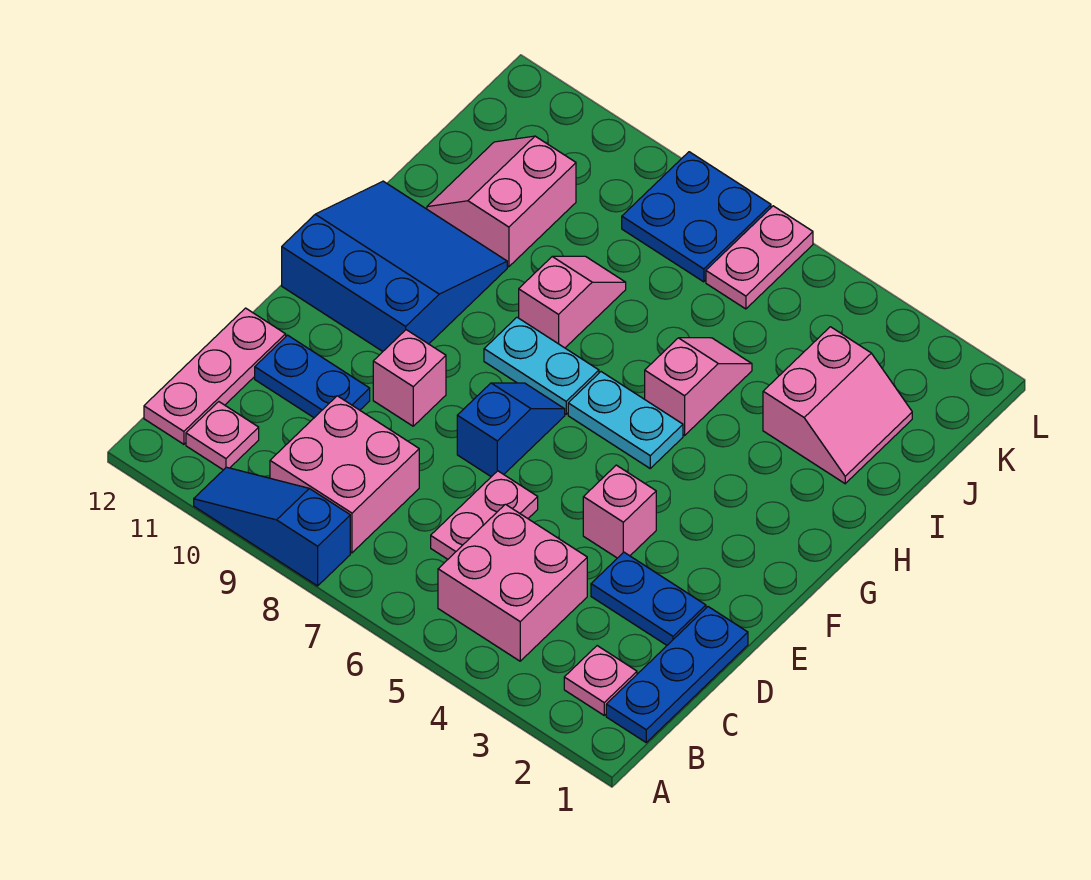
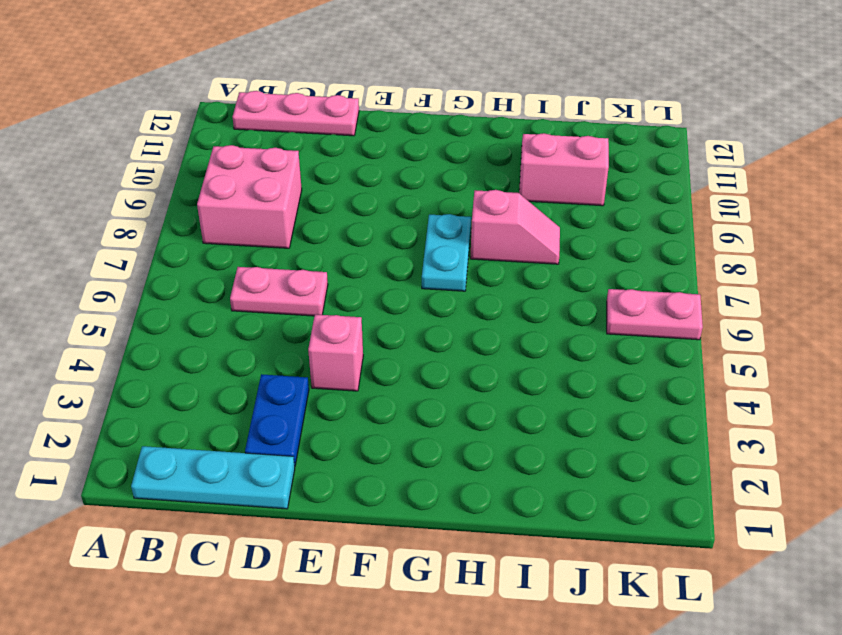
cyan 1x3 plate [131,446,295,509] -> blue 1x3 plate [606,607,748,742]
none -> blue 1x3 slope [194,467,350,586]
none -> pink 1x1 plate [564,646,637,715]
none -> pink 2x2 brick [438,504,587,661]

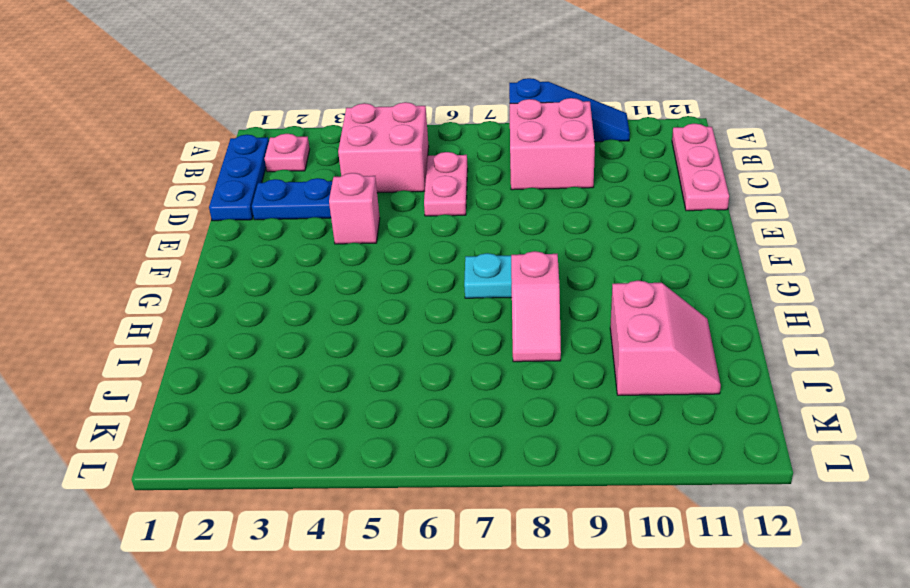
none -> pink 1x1 plate [186,402,259,470]
none -> blue 1x2 plate [255,335,370,418]
none -> blue 1x2 slope [457,383,565,477]

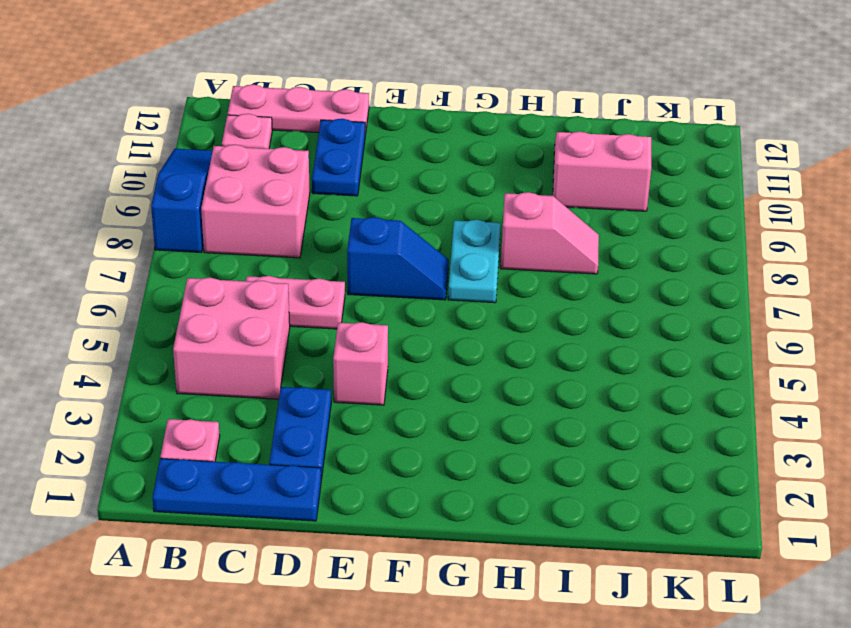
none -> pink 1x1 brick [373,330,446,426]
none -> blue 3x3 slope [282,181,507,351]
none -> cyan 1x2 plate [568,372,683,468]

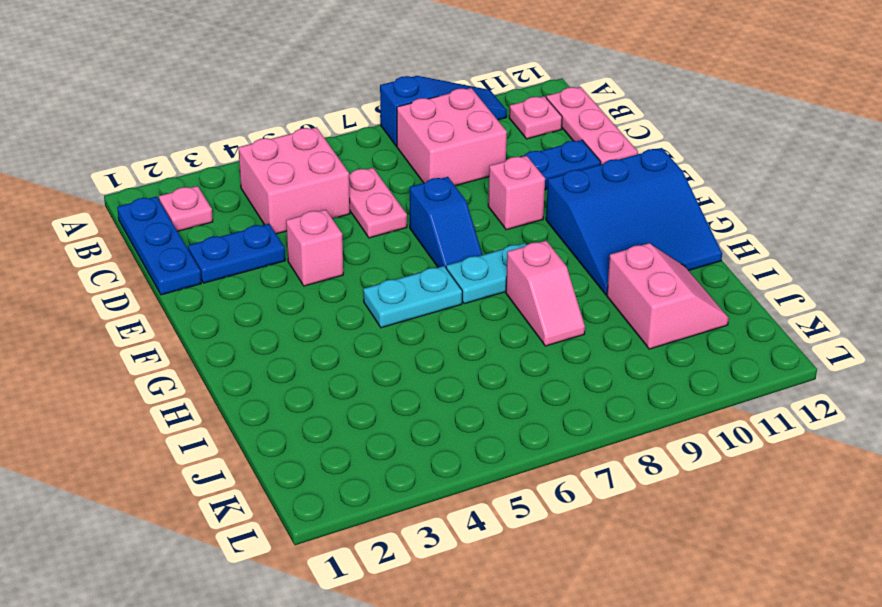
none -> pink 1x2 slope [645,338,752,435]
none -> pink 2x2 slope [763,327,912,484]
none -> pink 1x2 plate [706,206,813,309]

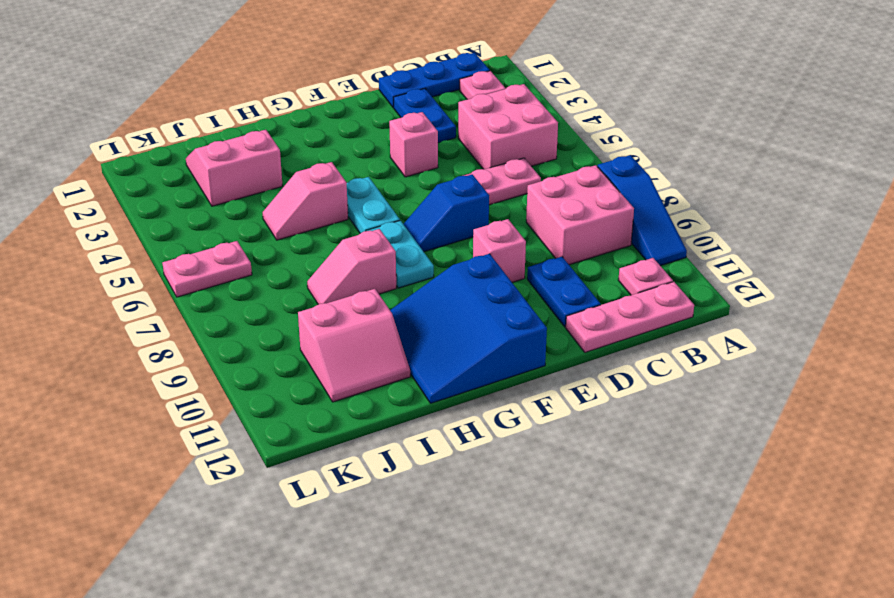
none -> blue 2x2 plate [622,152,771,282]

